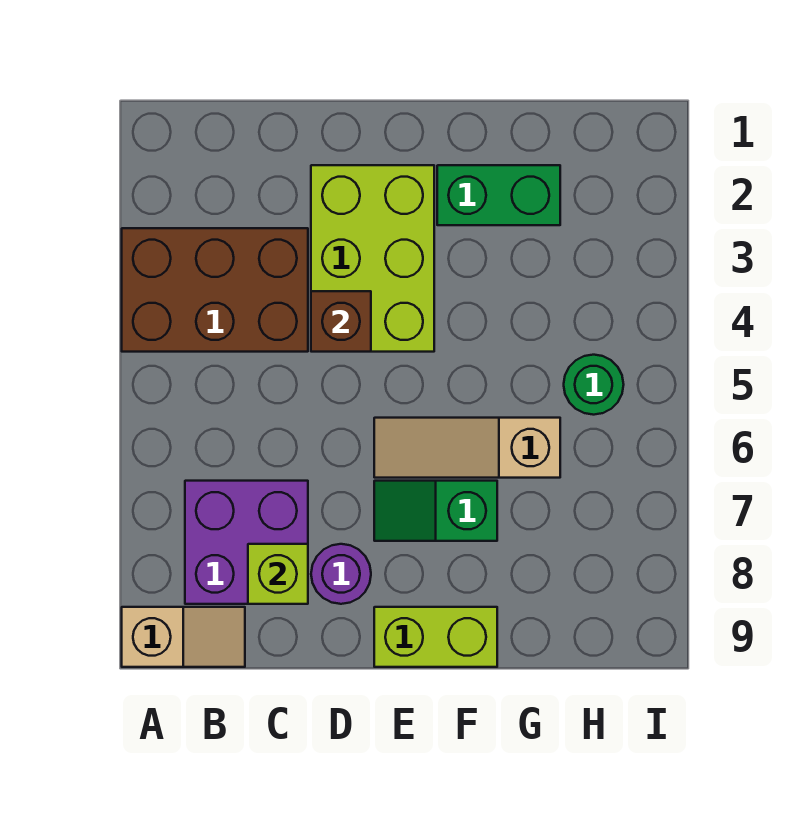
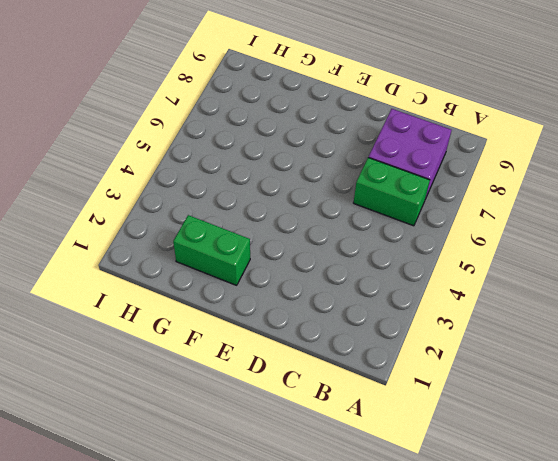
green 1x2 brick [354,157,430,226] -> none
none -> brown 2x3 brick [122,228,308,352]
none -> tan 1x2 slope [122,607,245,667]
none -> lime 2x3 brick [311,165,434,352]

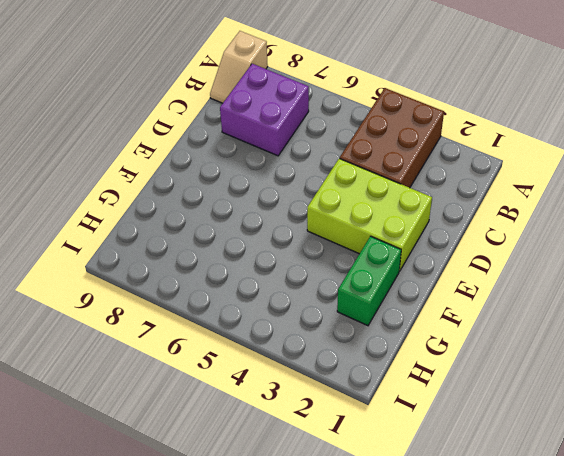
none -> purple 1x1 round brick [311,544,371,604]
none -> tan 1x3 slope [374,418,560,478]
none -> green 1x2 slope [374,481,497,541]

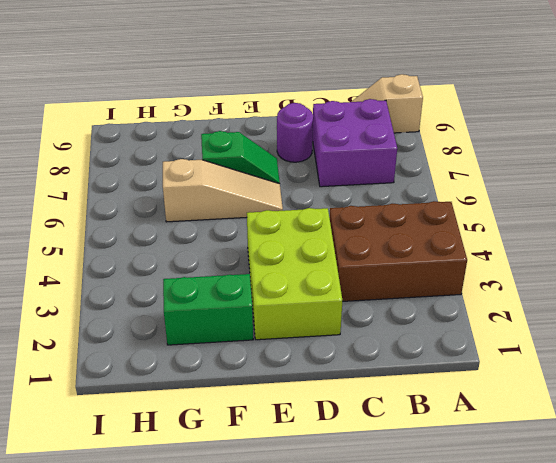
none -> lime 1x2 brick [374,607,497,667]
none -> green 1x1 round brick [564,355,624,415]
none -> lime 1x1 brick [248,544,308,604]

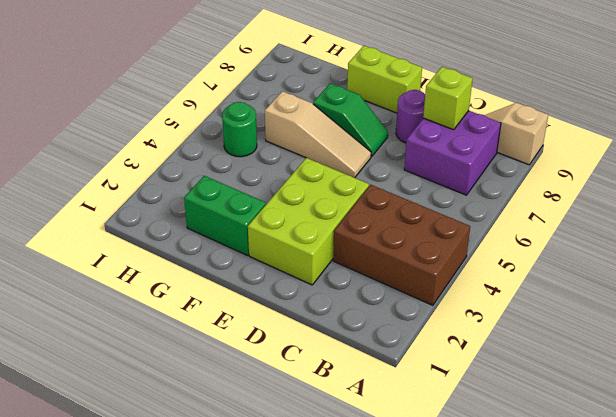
none -> brown 1x1 brick [311,291,371,352]

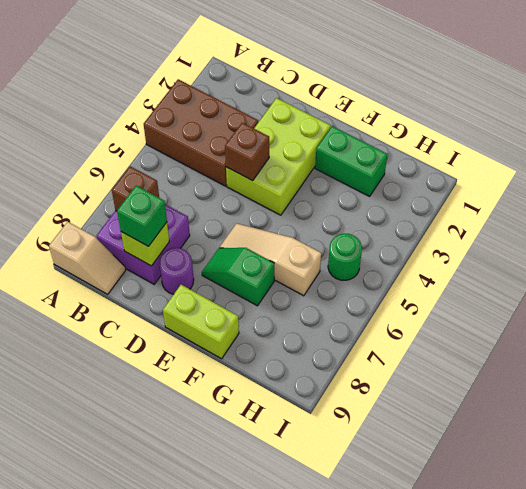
brown 1x1 brick [112,166,159,211] -> none
green 1x1 brick [117,186,167,246] -> none

